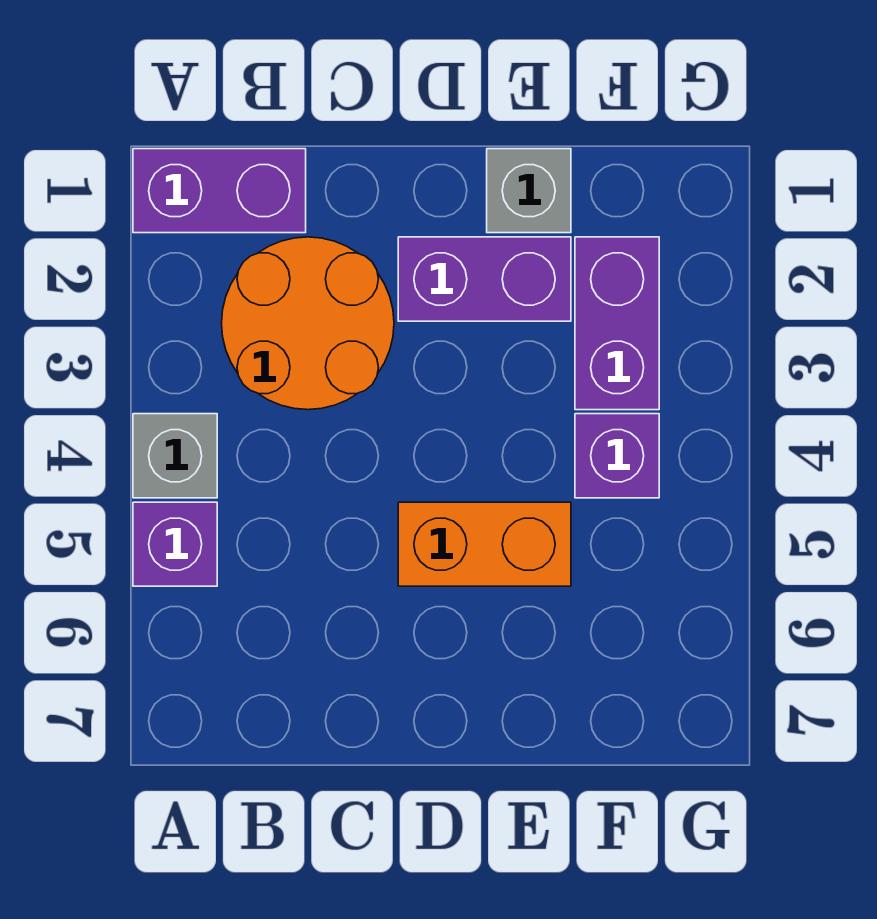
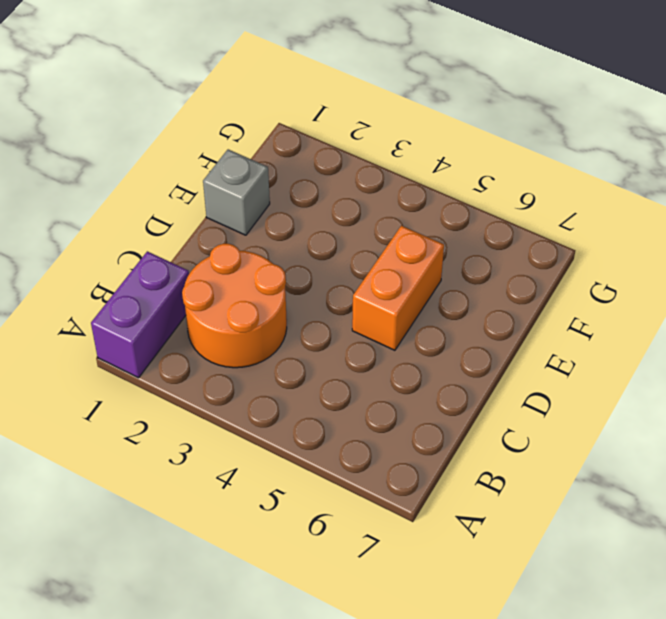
none -> grey 1x1 brick [133,414,217,498]
none -> purple 1x1 brick [133,502,217,586]

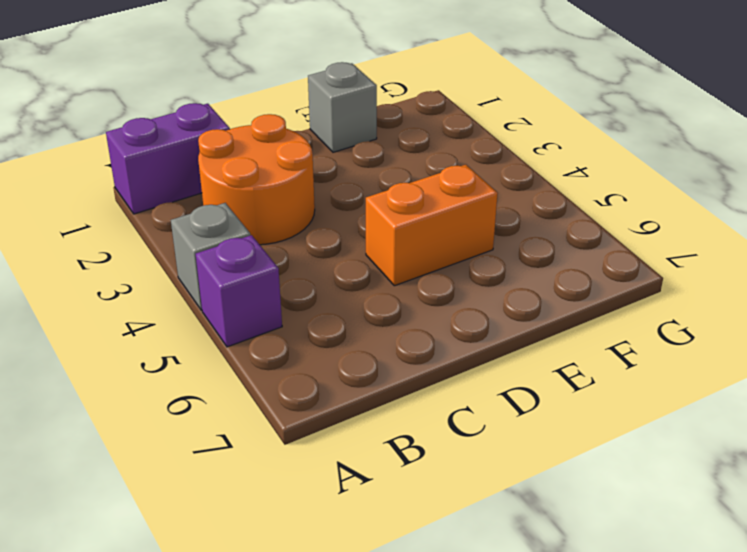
none -> purple 1x2 brick [398,237,571,321]
none -> purple 1x2 brick [575,237,659,410]

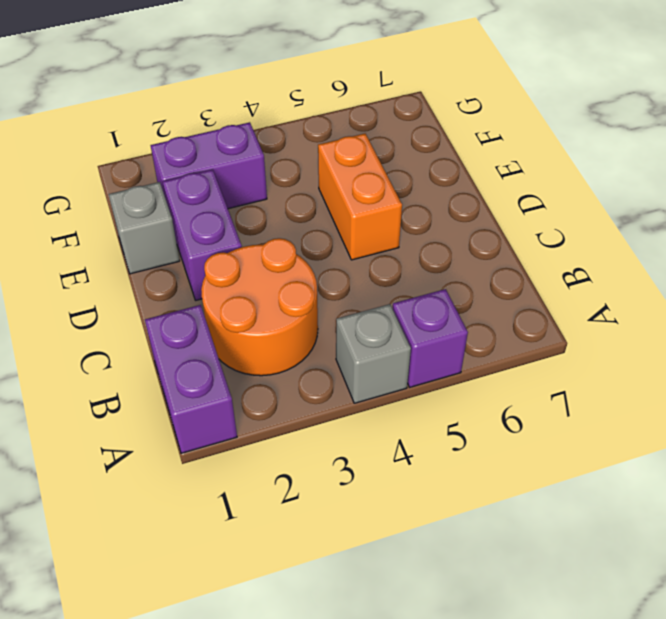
none -> purple 1x1 brick [575,414,659,498]

